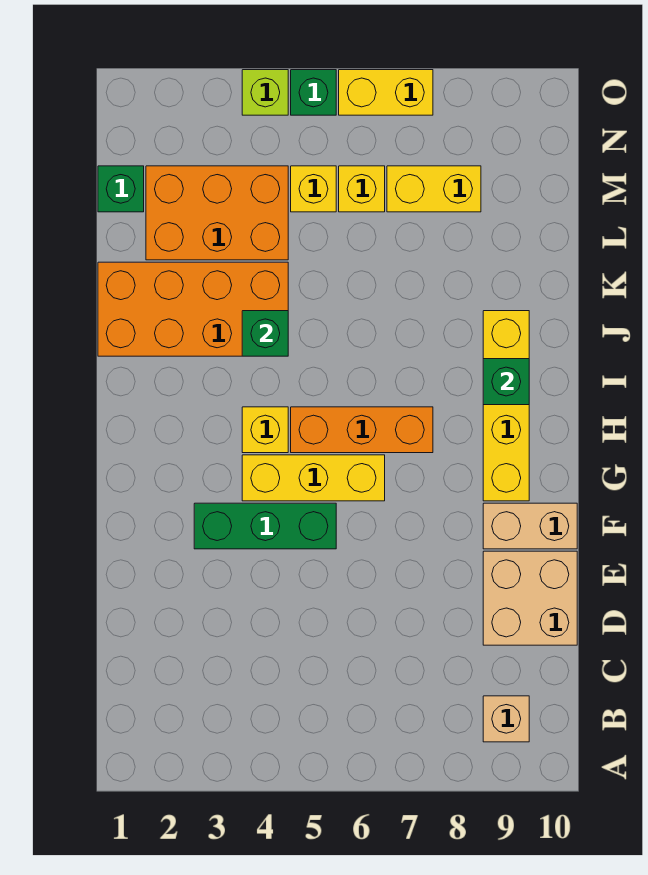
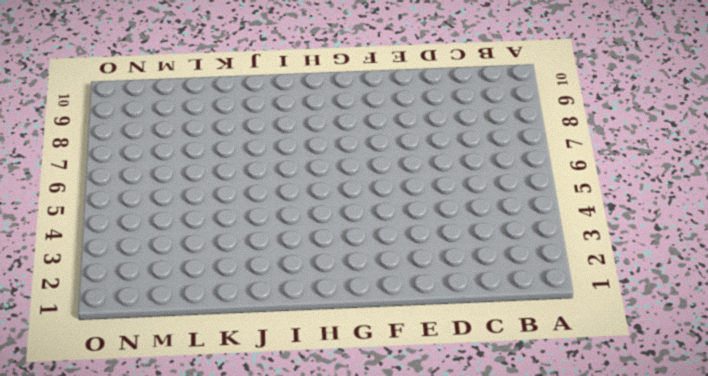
none -> tan 1x1 brick [483,696,529,742]
none -> tan 2x2 brick [483,551,577,645]
none -> green 1x3 brick [194,503,336,549]

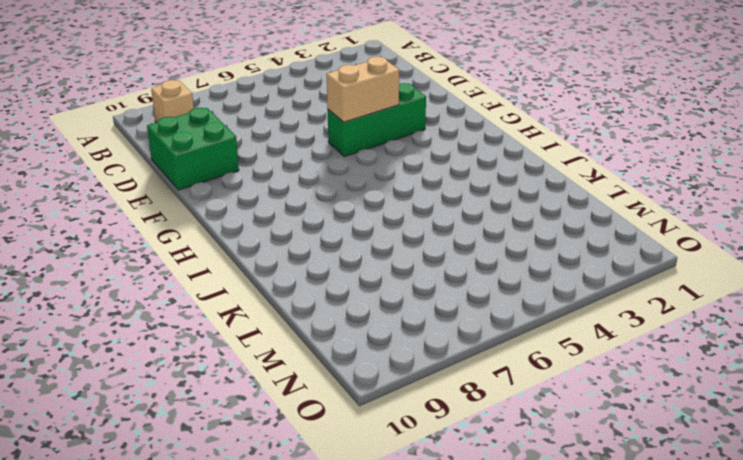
green 2x2 brick [147,108,239,190] -> tan 2x2 brick [483,551,577,645]
tan 1x2 brick [327,57,399,122] -> tan 1x2 brick moved to [483,503,577,549]
none -> yellow 1x3 brick [242,455,385,501]
none -> yellow 1x4 brick [483,311,529,501]
none -> yellow 1x1 brick [242,407,288,453]

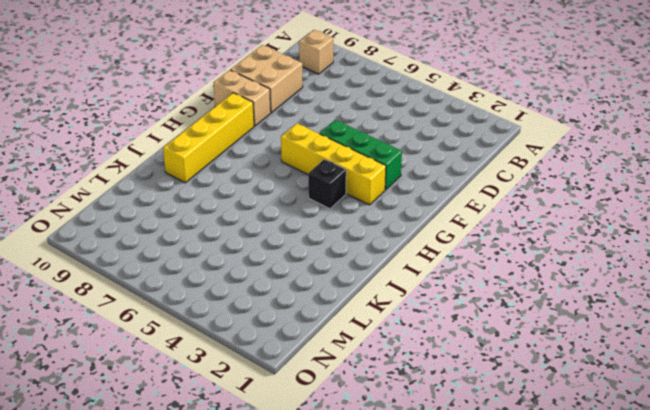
yellow 1x4 brick [281,123,386,205] -> yellow 1x3 brick [242,455,385,501]
black 1x1 brick [308,159,346,209] -> yellow 1x1 brick [242,407,288,453]
none -> orange 1x3 brick [291,407,433,453]
none -> orange 2x4 brick [98,262,288,356]
none -> orange 2x3 brick [146,166,288,260]

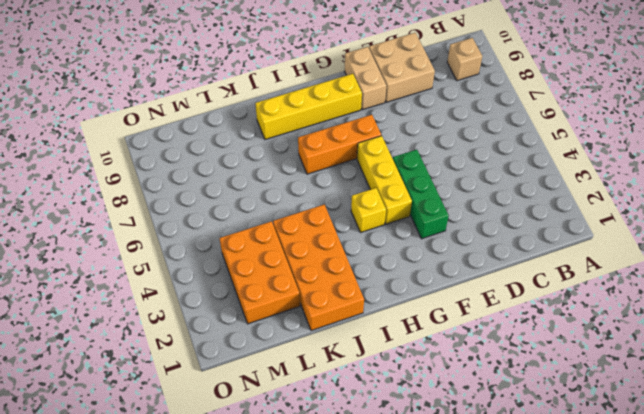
orange 1x3 brick [298,115,381,174] -> orange 1x3 brick turned to [291,407,433,453]
none -> green 1x1 brick [98,166,144,212]
none -> yellow 1x1 brick [291,166,336,212]
none -> yellow 1x1 brick [339,166,385,212]

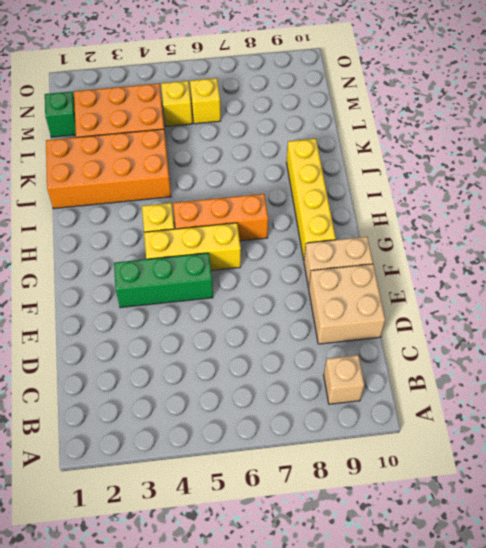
none -> yellow 1x2 brick [387,166,481,212]
none -> lime 1x1 brick [242,70,288,115]
none -> green 1x1 brick [291,70,336,115]

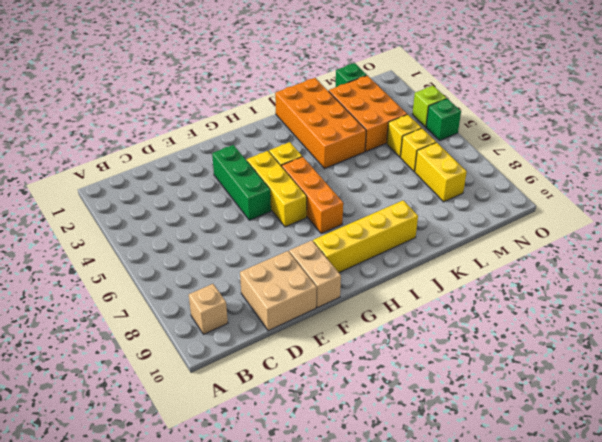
none -> yellow 1x2 brick [339,70,433,115]
none -> green 1x1 brick [483,359,529,405]
none -> green 1x1 brick [242,311,288,356]

